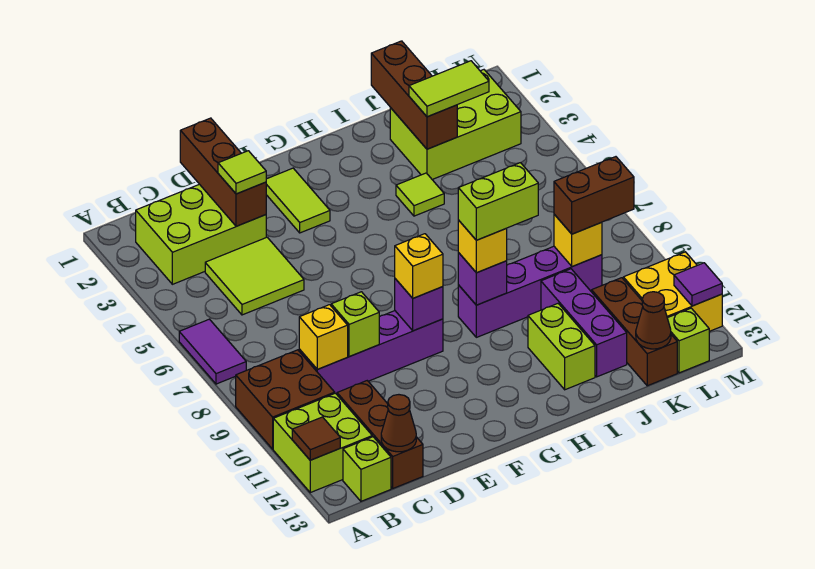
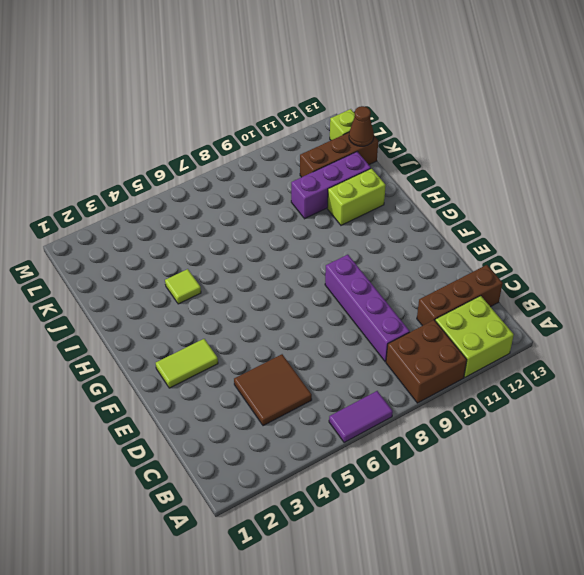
brown 2x2 tile [234,354,312,426] -> lime 2x2 tile [205,237,304,315]
none -> lime 2x3 brick [136,184,266,284]
none -> lime 1x1 brick [343,437,391,501]
none -> purple 1x4 brick [458,246,602,337]
none -> lime 2x3 brick [390,70,521,179]

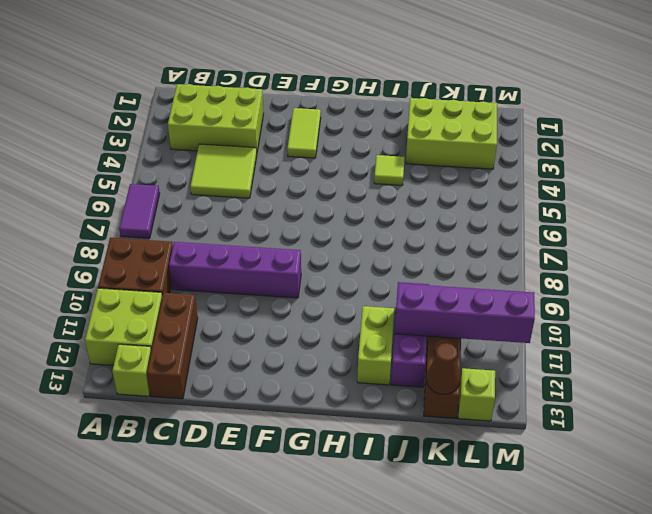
purple 1x4 brick [394,283,535,343] -> purple 1x4 brick moved to [458,246,602,337]
none -> yellow 2x2 brick [623,252,722,331]
none -> brown 1x1 tile [292,417,340,460]
none -> yellow 1x1 brick [299,305,348,369]
none -> brown 1x1 cone [381,395,416,452]

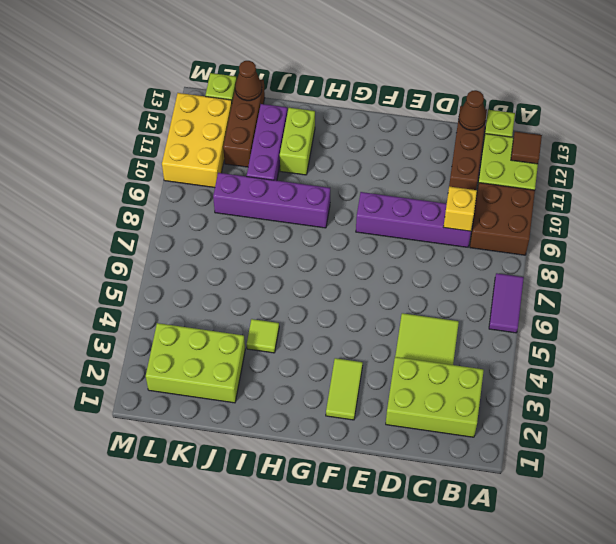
yellow 2x3 brick [162,93,232,188] -> yellow 2x2 brick [623,252,722,331]
none -> brown 1x3 brick [180,118,266,226]
none -> lime 1x1 brick [331,292,379,357]
none -> purple 1x1 brick [395,279,443,331]
none -> purple 1x1 brick [458,253,507,305]

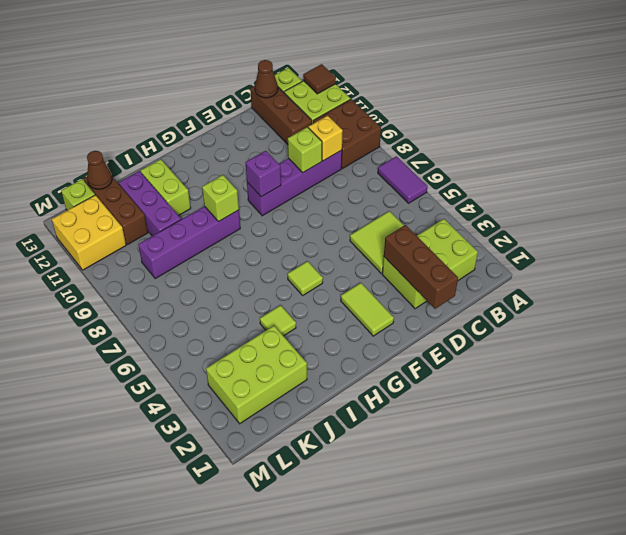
lime 1x1 tile [288,261,323,295] -> lime 1x1 tile moved to [218,151,266,194]
lime 1x1 brick [202,175,239,222] -> purple 1x1 brick [458,253,507,305]
none -> brown 1x3 brick [371,41,457,149]
none -> yellow 1x1 brick [554,214,602,267]
none -> purple 1x1 tile [674,263,722,306]
none -> yellow 1x1 brick [395,234,443,298]

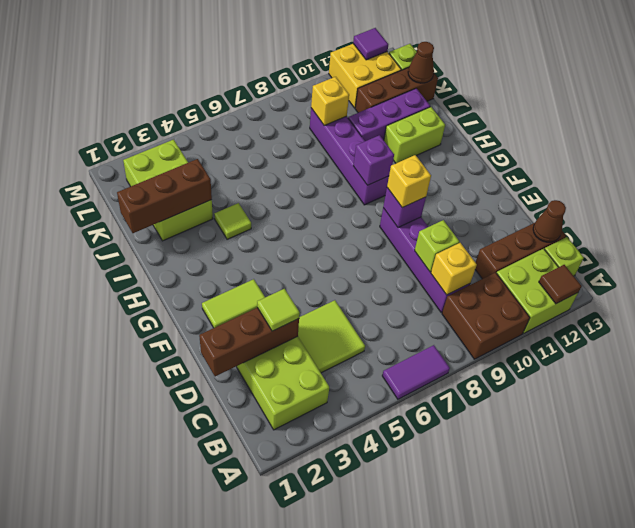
none -> yellow 1x1 brick [458,220,507,273]
none -> lime 1x2 tile [409,61,489,117]
none -> brown 1x2 brick [554,157,634,234]
none -> lime 1x2 brick [458,163,538,240]

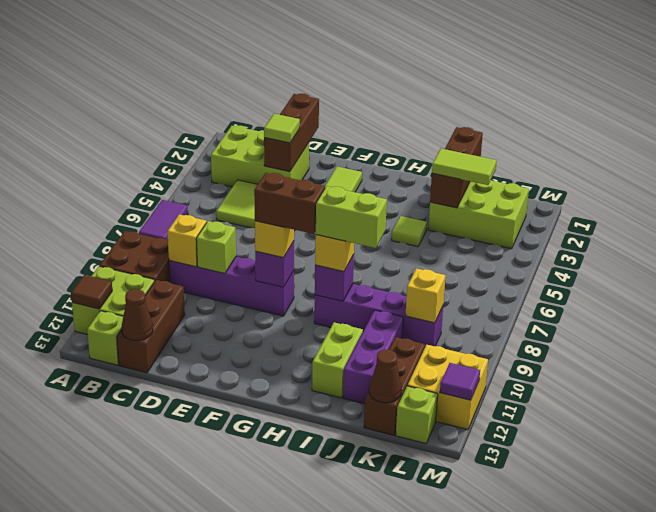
brown 1x2 brick [254,173,325,234] -> brown 1x2 brick moved to [554,157,634,234]

